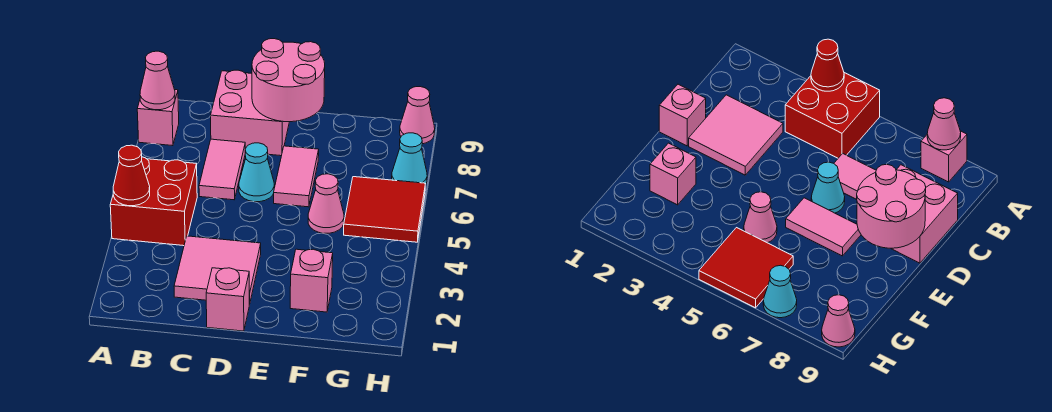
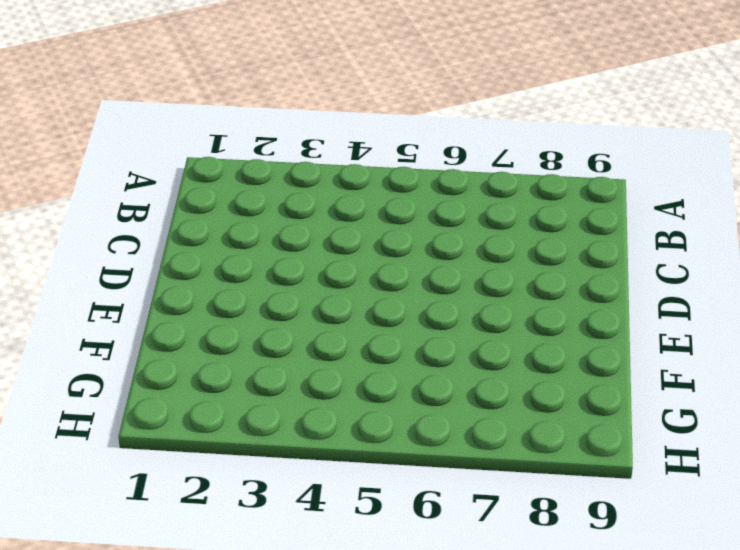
none -> red 2x2 brick [110,157,197,246]
none -> pink 1x1 brick [137,90,179,146]
none -> pink 2x2 tile [174,236,261,304]

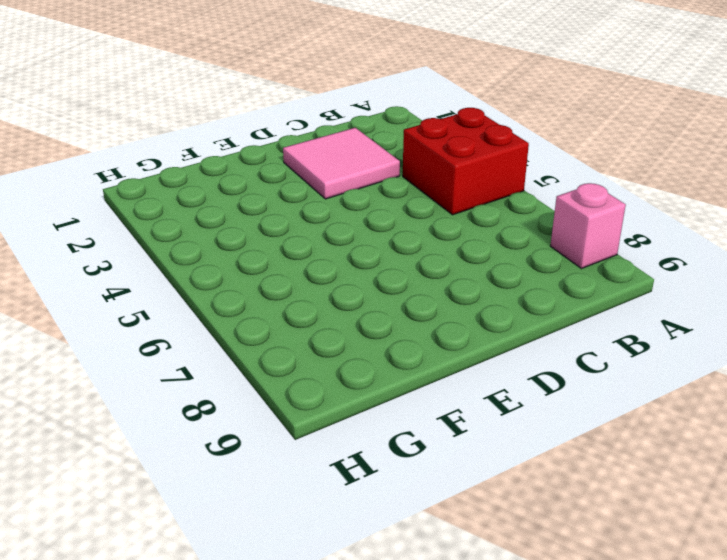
none -> pink 1x2 tile [199,139,245,200]
none -> pink 2x2 brick [211,70,289,156]
none -> pink 1x1 brick [206,268,249,331]

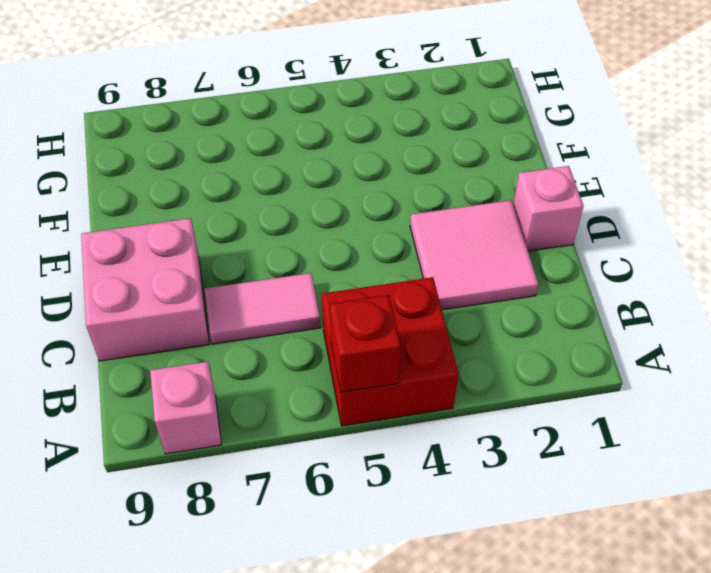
red 1x1 brick [330,295,401,392] -> none
none -> cyan 1x1 cone [239,143,274,202]
none -> pink 1x2 tile [274,146,319,207]
none -> pink 1x1 brick [290,249,333,312]

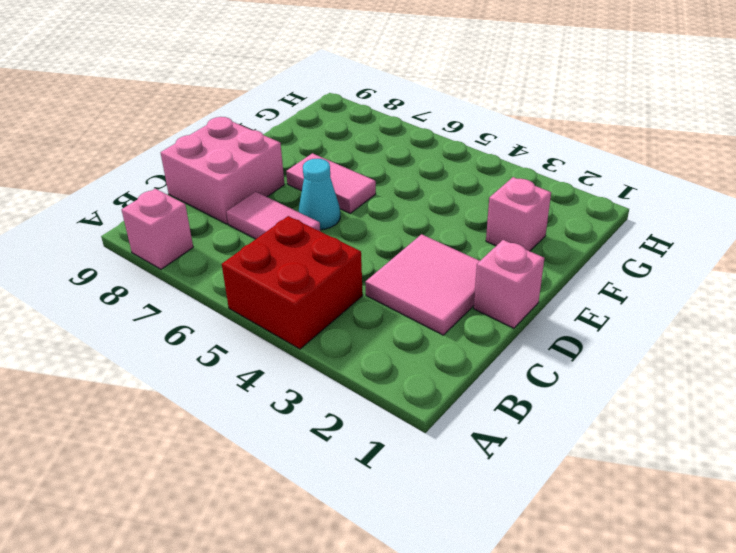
none -> pink 1x1 cone [308,174,344,233]
none -> red 2x2 tile [344,177,425,242]
none -> cyan 1x1 cone [392,133,427,185]

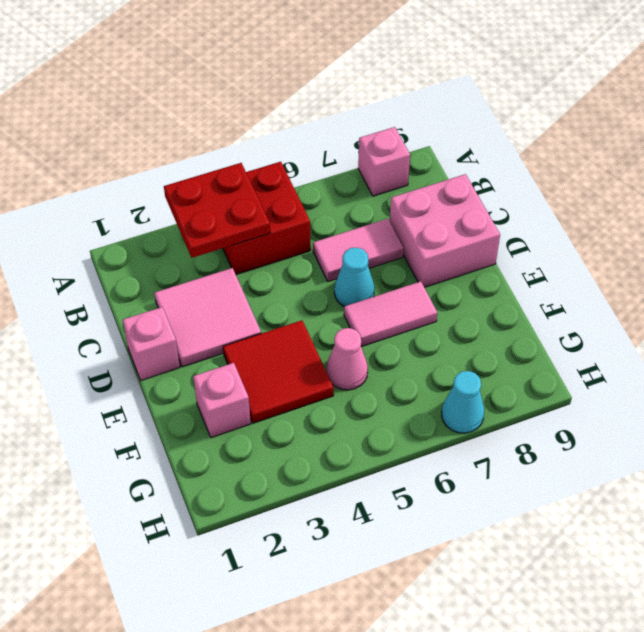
red 2x2 plate [164,163,270,258] -> red 1x1 cone [113,145,150,206]
red 2x2 tile [223,320,334,423] -> red 2x2 tile moved to [344,177,425,242]
none -> pink 1x1 cone [400,87,435,144]
none -> pink 1x1 cone [140,51,175,110]
none -> pink 2x2 round brick [252,39,325,122]

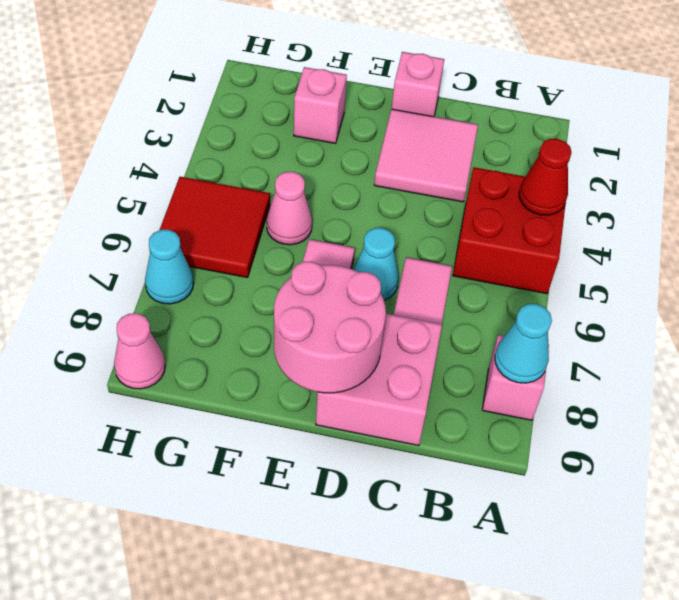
cyan 1x1 cone [495,304,552,383] -> pink 1x1 cone [140,51,175,110]

